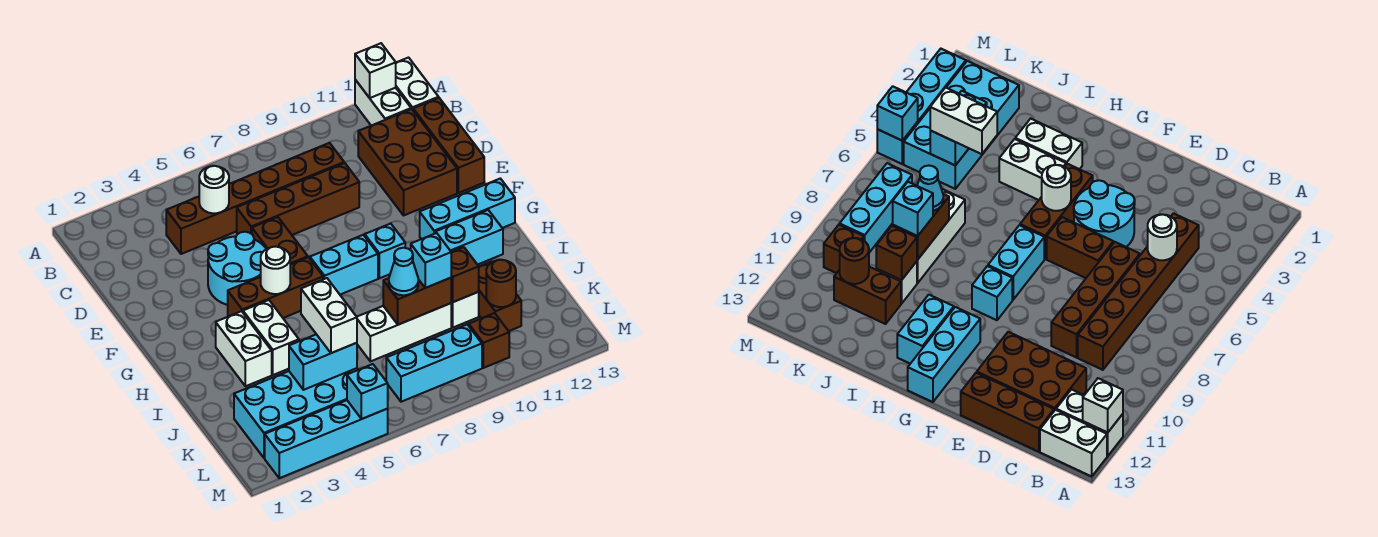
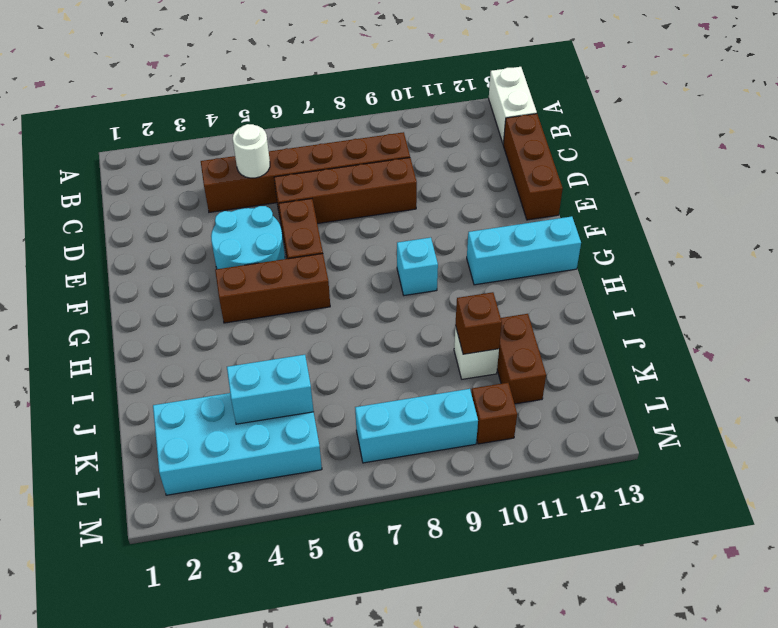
none -> white 1x2 brick [355,80,411,126]
none -> brown 2x3 brick [358,109,457,215]
none -> cyan 1x2 brick [310,235,378,295]
none -> white 1x2 brick [216,311,272,386]

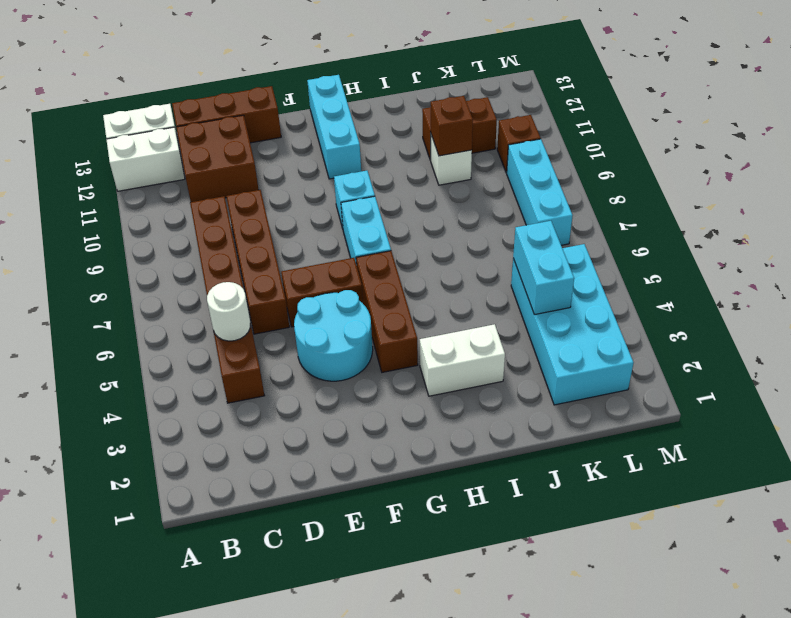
brown 2x2 brick [176,115,259,202] -> brown 2x3 brick [358,109,457,215]
none -> white 1x2 brick [243,300,299,375]
none -> cyan 1x2 brick [435,210,503,265]
none -> white 1x3 brick [357,303,451,361]
none -> cyan 1x4 brick [265,400,388,478]

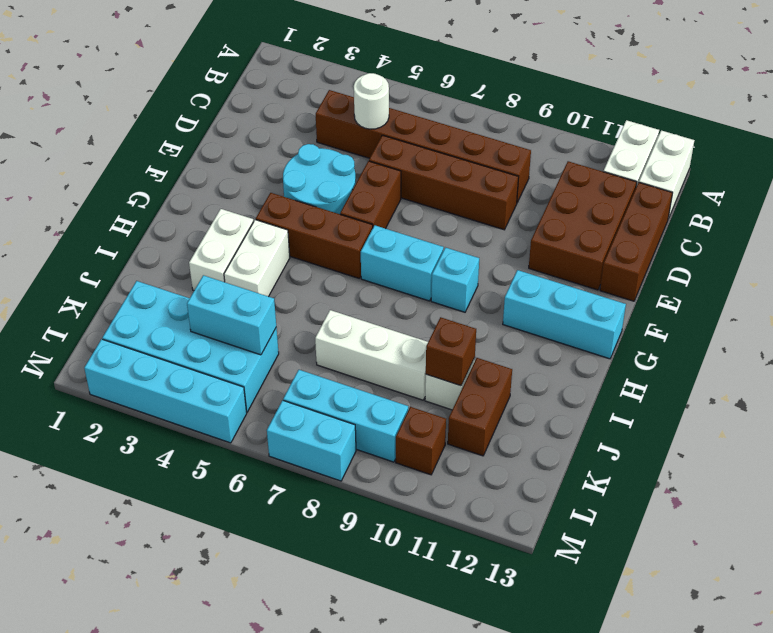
cyan 1x2 brick [267,400,356,481] -> cyan 1x2 brick moved to [435,210,503,265]
none -> white 1x1 brick [355,43,396,98]
none -> white 1x1 round brick [261,247,290,294]
none -> brown 1x2 brick [383,278,451,325]
none -> brown 1x1 round brick [486,260,516,307]

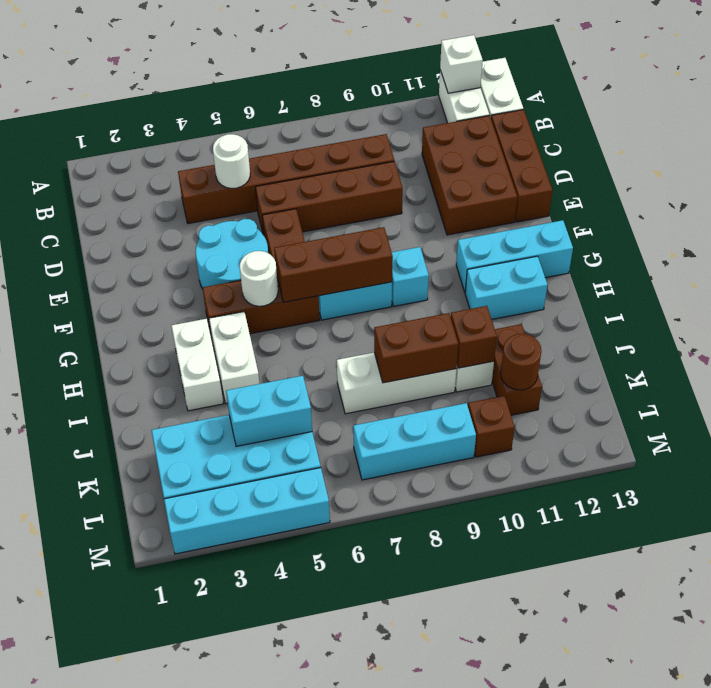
brown 1x3 brick [274,227,393,302] -> none
none -> cyan 1x1 brick [347,364,388,419]
none -> white 1x2 brick [301,278,357,353]
none -> cyan 1x1 cone [389,248,418,295]
none -> cyan 1x1 brick [411,233,451,288]

